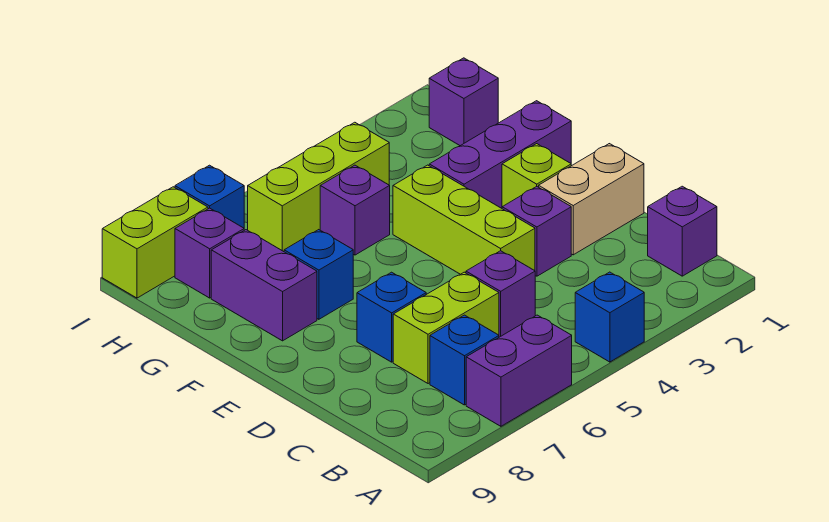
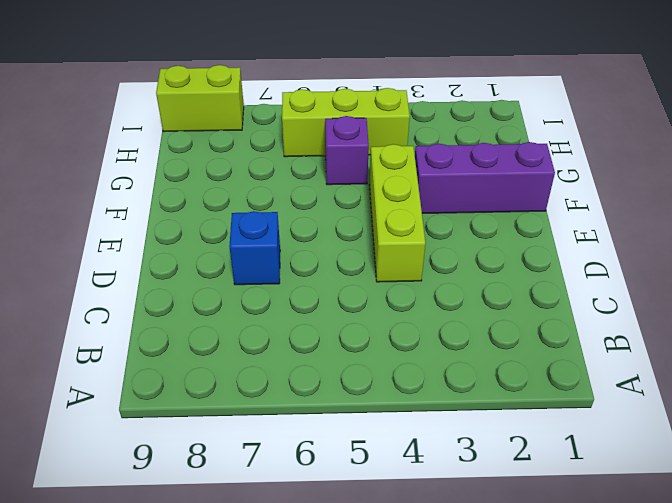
none -> blue 1x1 brick [575,272,644,362]
none -> purple 1x2 brick [466,315,572,426]
none -> purple 1x1 brick [648,186,717,276]

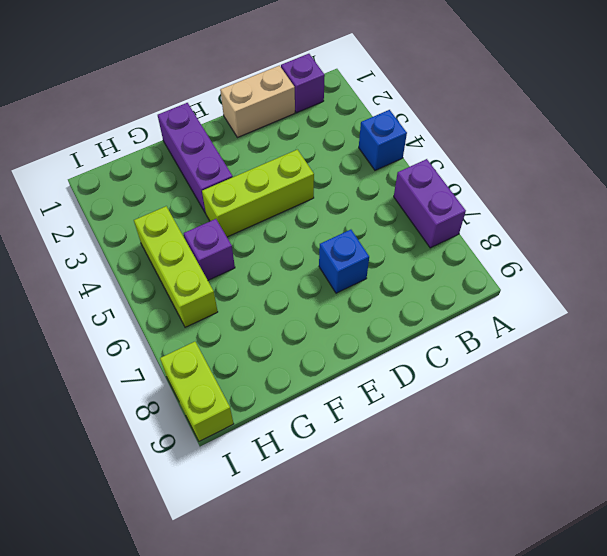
tan 1x2 brick [220,66,295,138] -> tan 1x2 brick turned to [539,144,644,255]
none -> blue 1x1 brick [430,315,499,405]
none -> purple 1x1 brick [466,251,535,337]
none -> lime 1x2 brick [393,272,499,384]

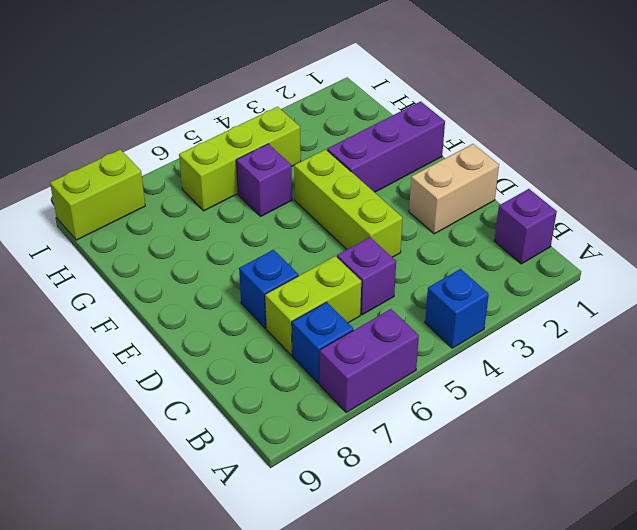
none -> purple 1x1 brick [502,187,571,276]
none -> lime 1x1 brick [502,144,571,207]
none -> blue 1x1 brick [284,230,353,319]

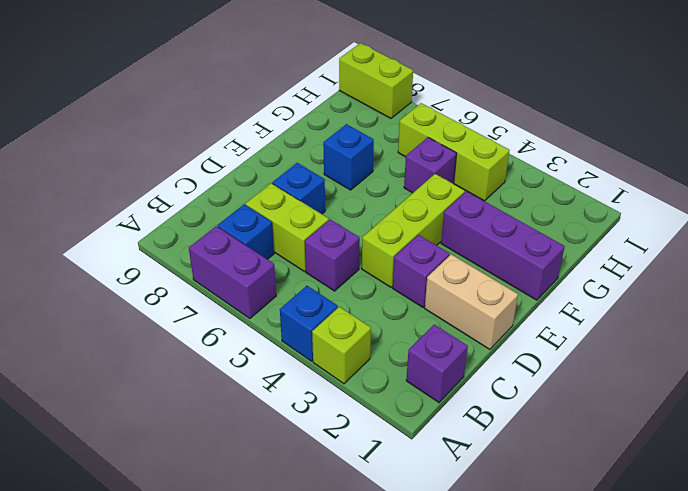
lime 1x1 brick [312,307,371,384] -> lime 1x1 brick moved to [502,144,571,207]
none -> purple 1x2 brick [211,230,317,341]
none -> purple 1x1 brick [429,58,498,146]
none -> purple 1x1 brick [175,208,244,298]

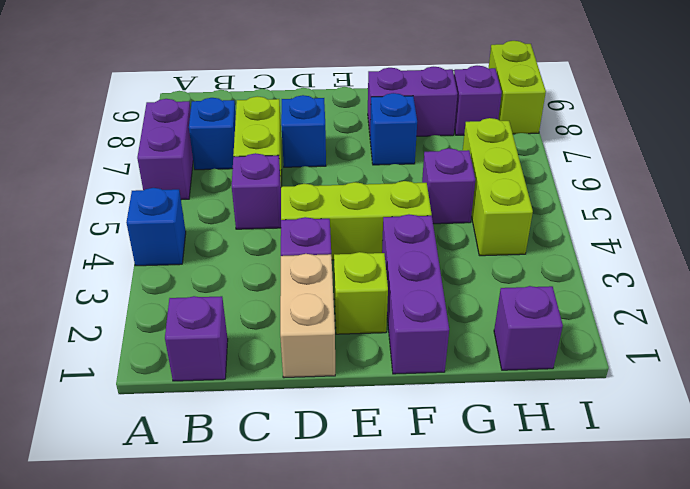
none -> blue 1x1 brick [175,165,244,228]

